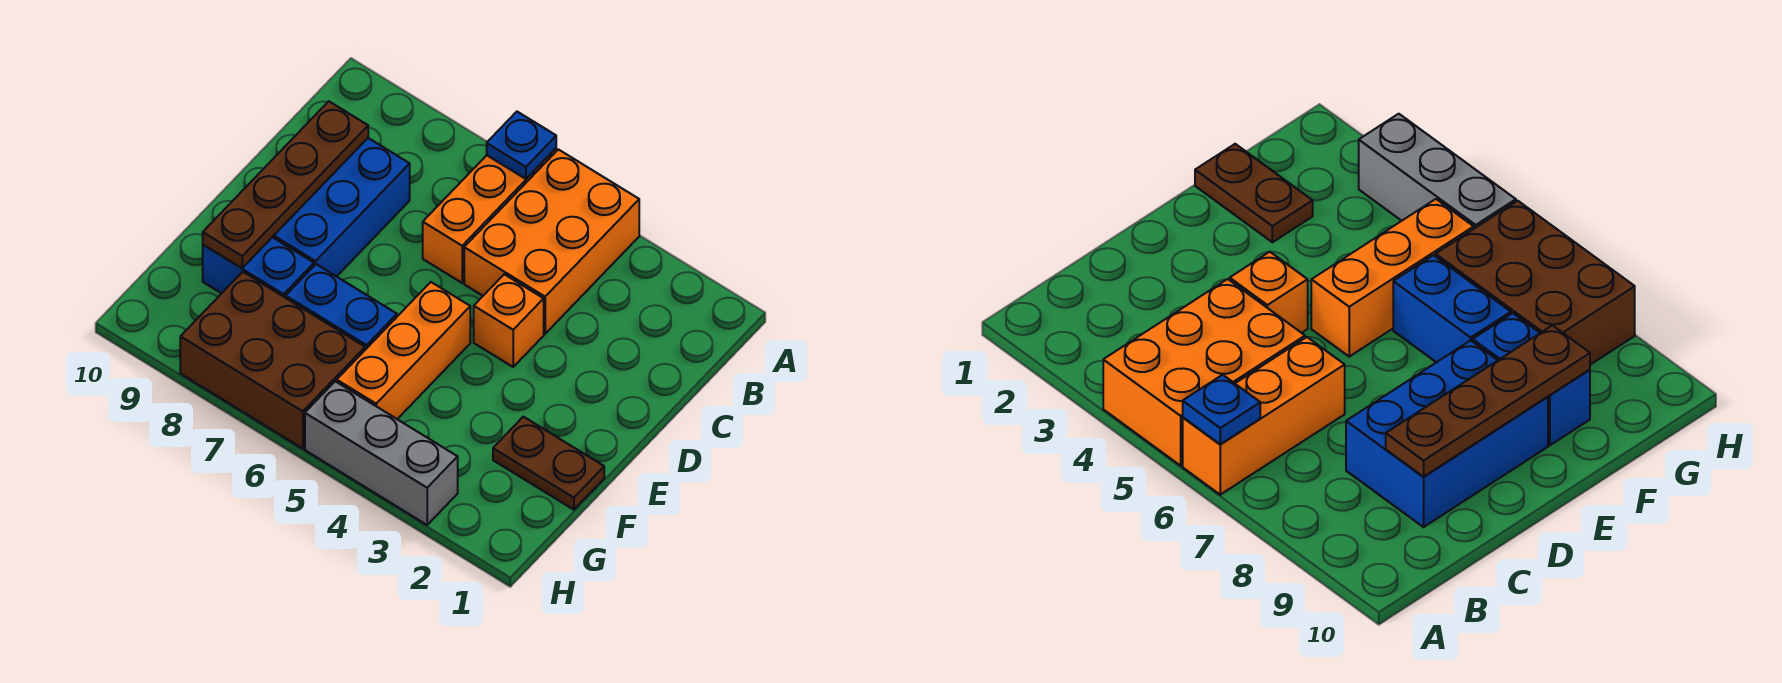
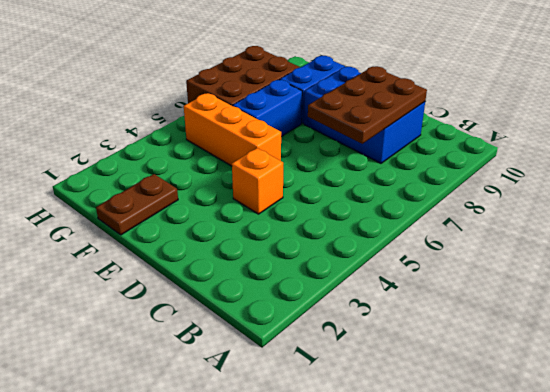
brown 2x3 plate [308,66,427,144] -> brown 1x4 plate [203,101,368,268]
none -> orange 2x3 brick [464,150,639,334]
none -> orange 1x3 brick [423,149,556,283]
none -> grey 1x3 brick [305,381,458,525]

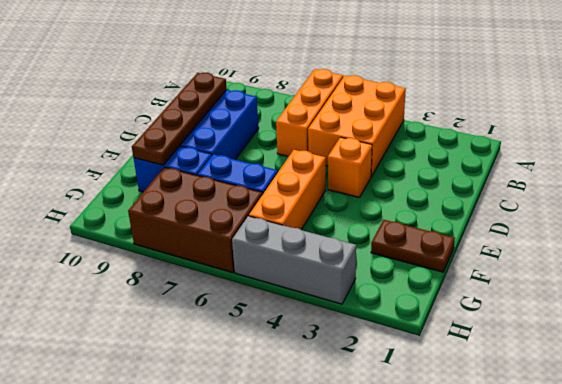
none -> blue 1x1 plate [487,112,556,179]

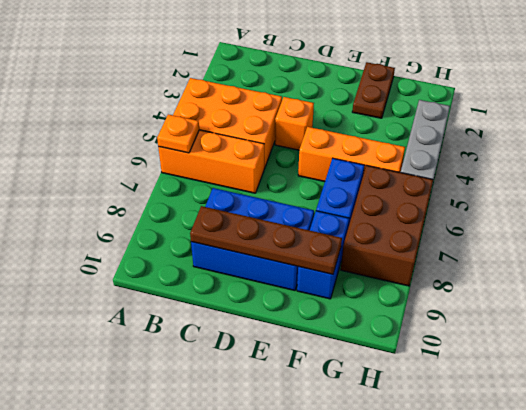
orange 1x1 plate [157,114,199,153] -> blue 1x1 plate [487,112,556,179]

